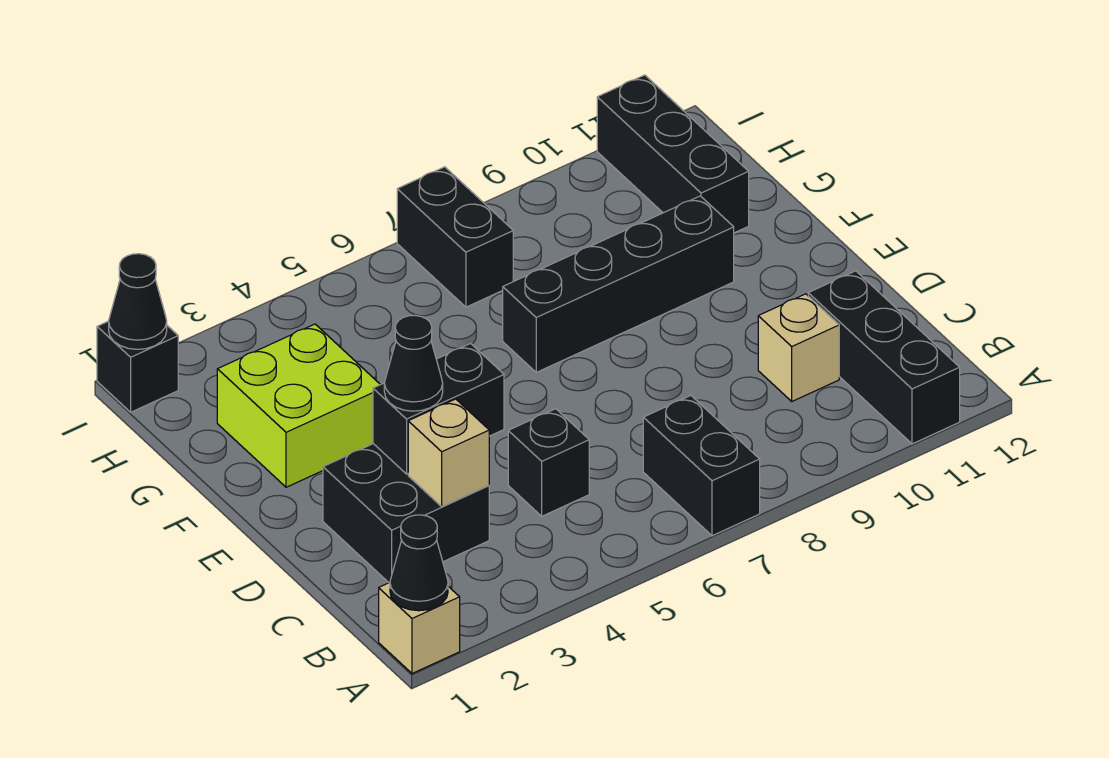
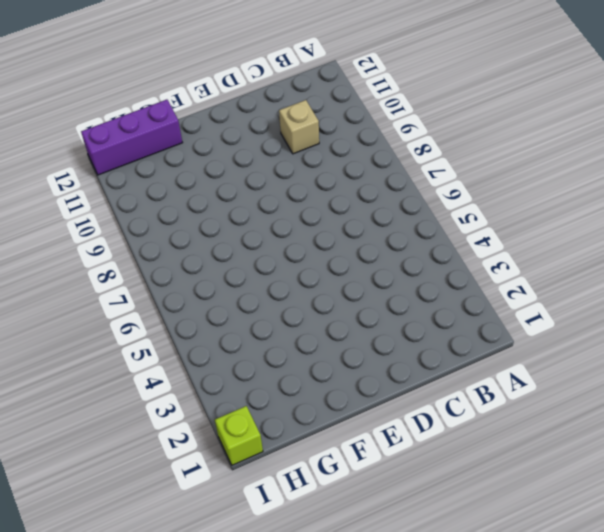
purple 1x3 brick [81,100,183,175] -> none
lime 1x1 brick [215,406,263,465] -> black 1x1 brick [97,321,178,412]
none -> tan 1x1 brick [379,583,460,673]
none -> black 1x2 brick [643,396,760,536]
none -> black 1x3 brick [808,271,960,444]

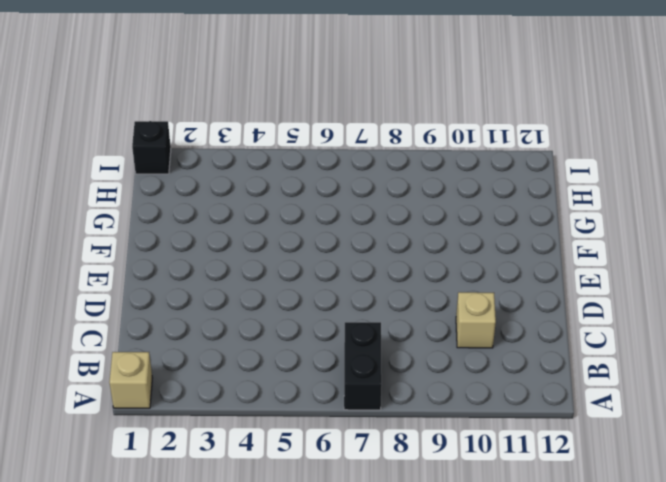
none -> black 1x3 brick [808,271,960,444]
none -> black 2x2 brick [323,444,489,583]
none -> black 1x1 brick [508,409,589,516]

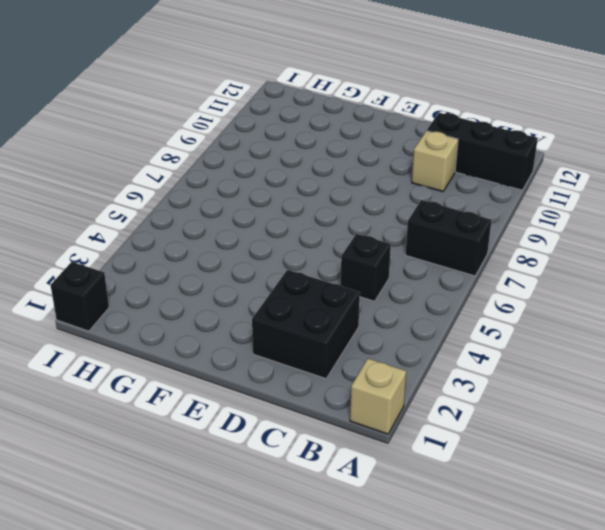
none -> lime 2x2 brick [217,324,380,487]
none -> black 1x4 brick [503,196,734,372]
none -> black 1x3 brick [597,75,749,233]

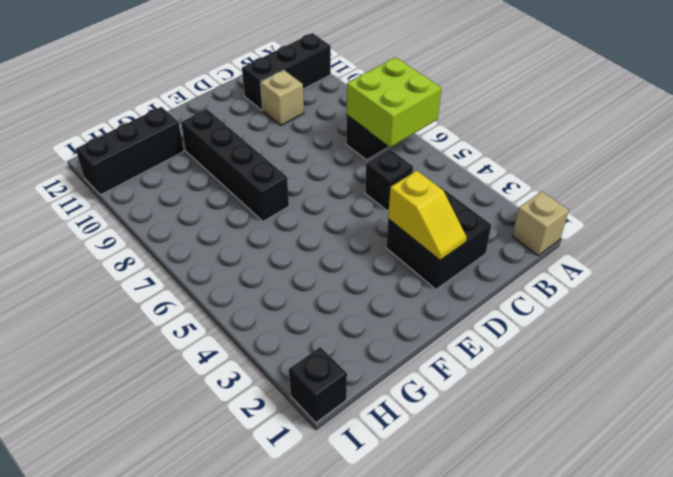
lime 2x2 brick [347,57,441,147] -> lime 2x2 brick moved to [217,324,380,487]
yellow 1x2 slope [388,171,467,260] -> black 1x2 brick [373,344,504,474]
none -> black 1x2 brick [397,167,513,307]
none -> black 1x1 cone [390,515,448,611]
none -> tan 1x1 brick [408,399,489,507]

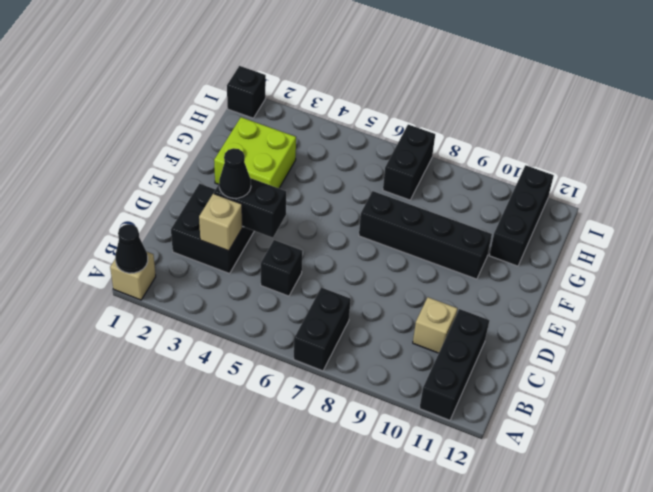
none -> black 1x1 cone [109,254,167,349]

